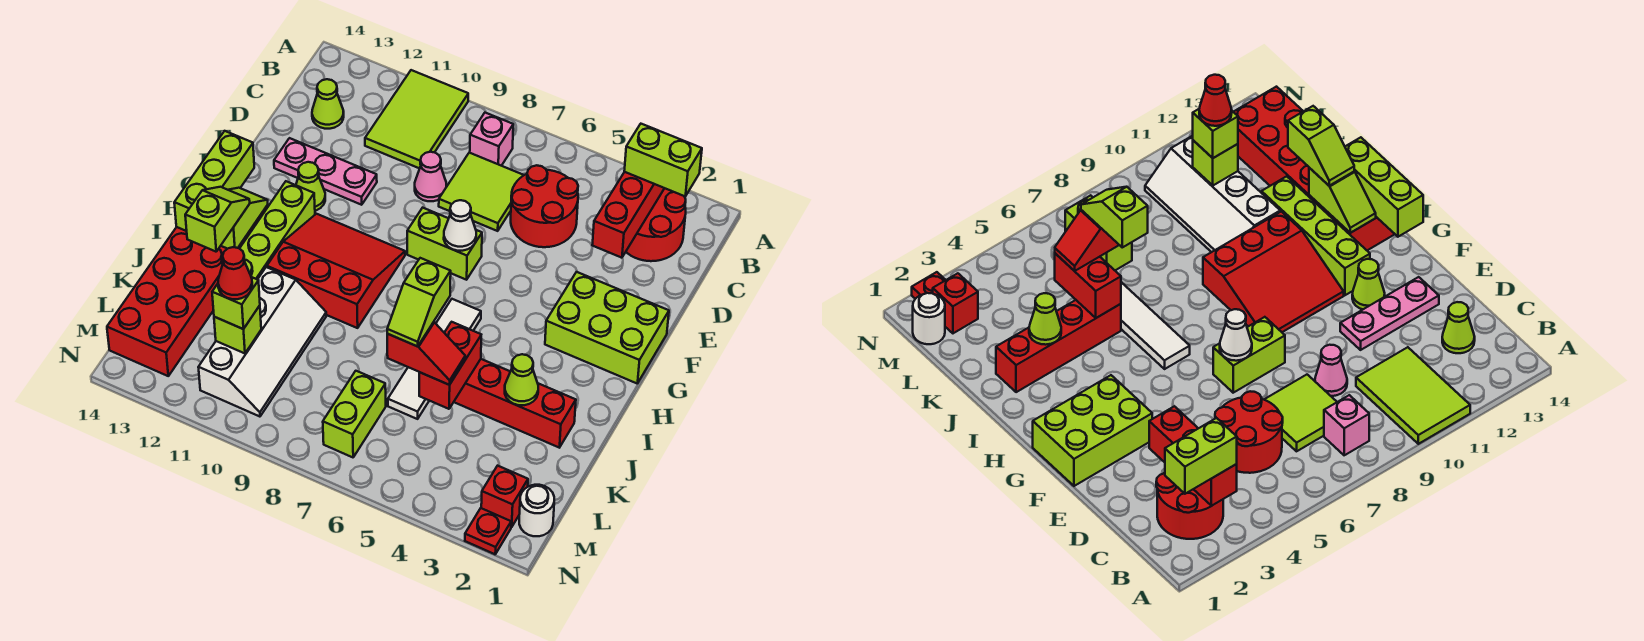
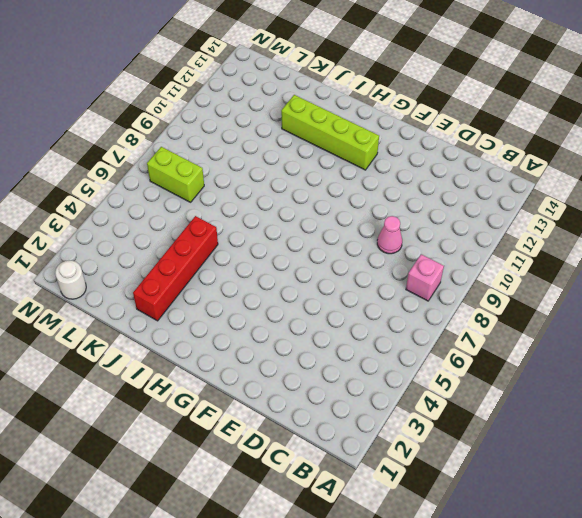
none -> lime 2x3 tile [365,70,468,168]
none -> red 2x2 round brick [626,188,686,261]
none -> red 2x2 round brick [511,165,578,247]
none -> lime 2x2 tile [439,153,524,231]

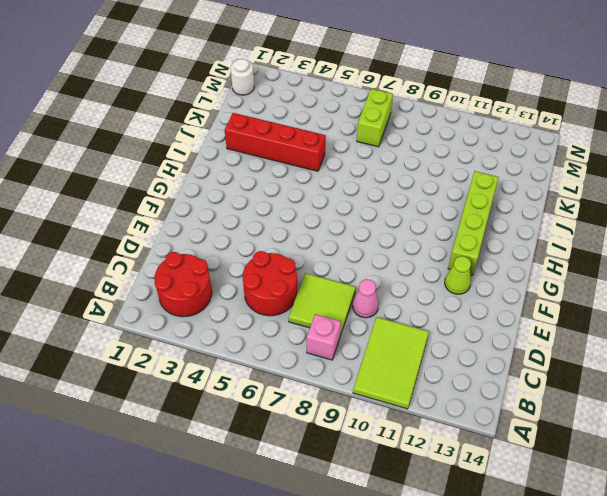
none -> lime 1x1 cone [312,79,344,129]
none -> pink 1x3 plate [274,138,377,205]
none -> lime 2x3 brick [545,272,669,383]
none -> lime 1x2 brick [407,208,482,280]

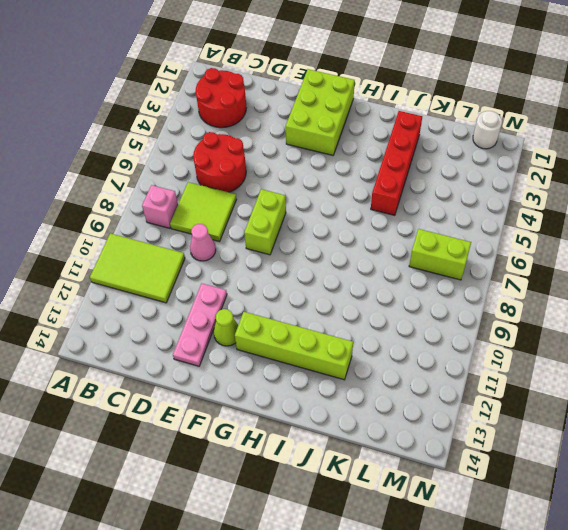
none -> lime 1x1 cone [312,79,344,129]
none -> red 3x3 slope [267,214,405,328]
none -> white 1x4 tile [388,299,481,419]
none -> red 2x6 brick [107,205,268,376]

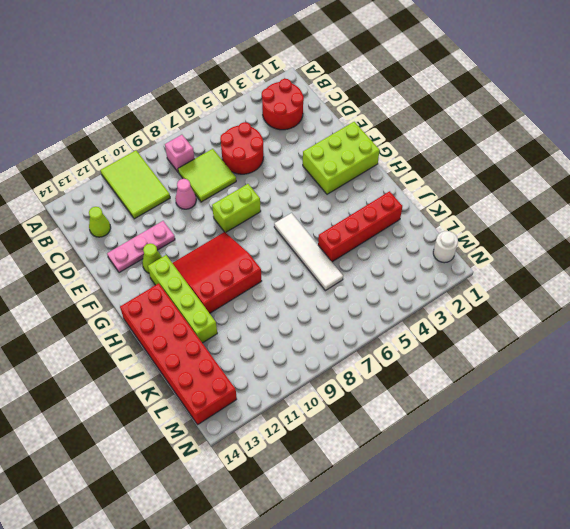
none -> white 2x4 slope [198,267,326,417]
none -> lime 1x2 brick [323,371,386,457]
none -> red 1x1 brick [481,466,528,527]
none -> red 1x1 plate [465,508,511,554]

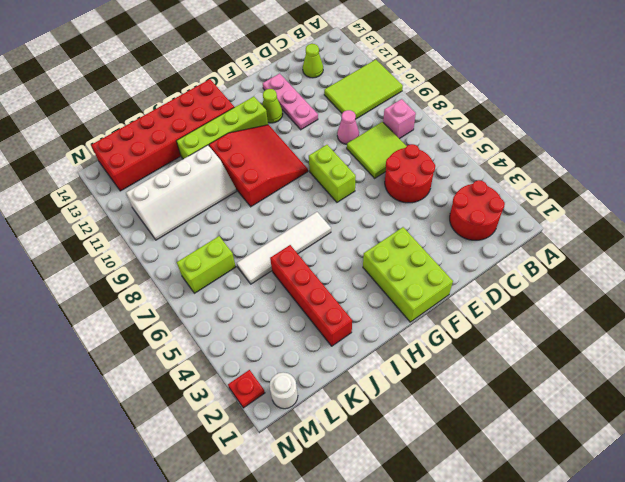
none -> red 1x1 brick [481,466,528,527]
none -> red 1x3 brick [592,172,664,258]
none -> white 1x1 cone [444,200,476,251]
none -> lime 1x3 brick [174,131,254,231]

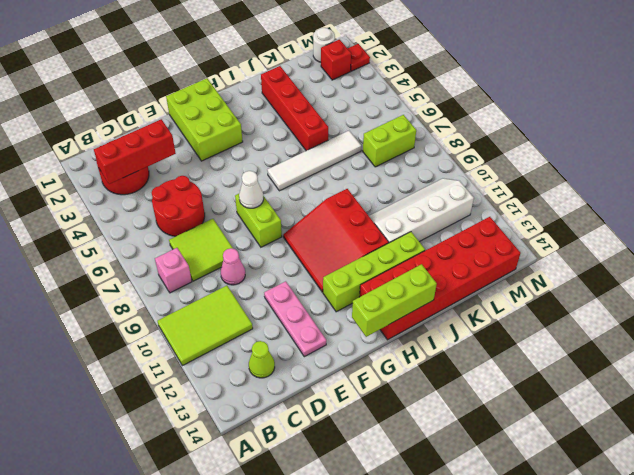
none -> lime 1x1 cone [296,162,325,211]
none -> lime 1x2 slope [221,188,268,249]
none -> lime 1x1 cone [505,354,538,405]
none -> red 1x2 brick [419,322,481,409]

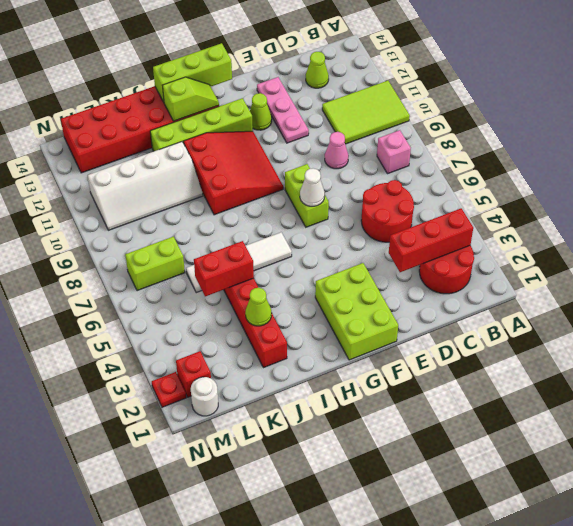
none -> lime 2x2 tile [439,153,524,231]
none -> lime 1x1 brick [214,306,261,353]
none -> lime 1x2 brick [624,124,702,196]
none -> lime 1x2 slope [185,187,250,252]

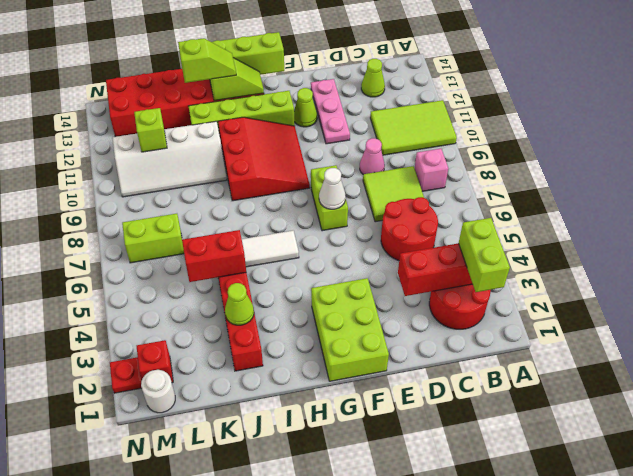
none -> red 1x2 slope [387,322,465,385]
none -> lime 1x1 brick [212,277,260,329]
none -> lime 1x2 slope [387,258,451,346]
none -> red 1x1 cone [218,247,252,299]

